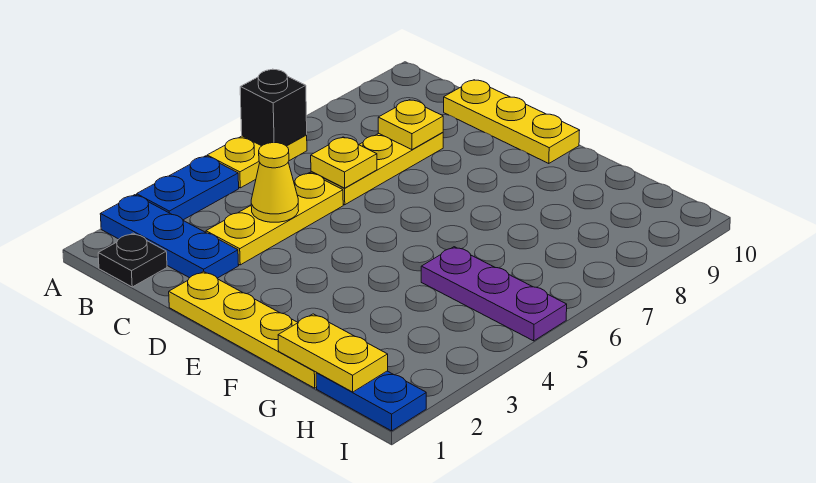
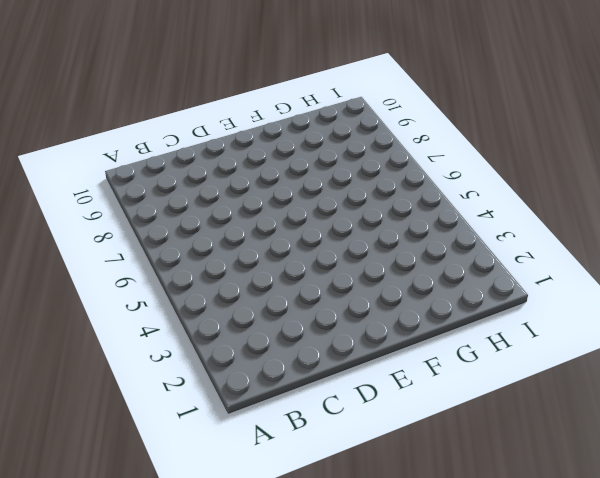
none -> blue 1x3 plate [100,195,239,278]
none -> blue 1x2 plate [137,156,239,220]
none -> yellow 1x2 plate [207,135,307,188]

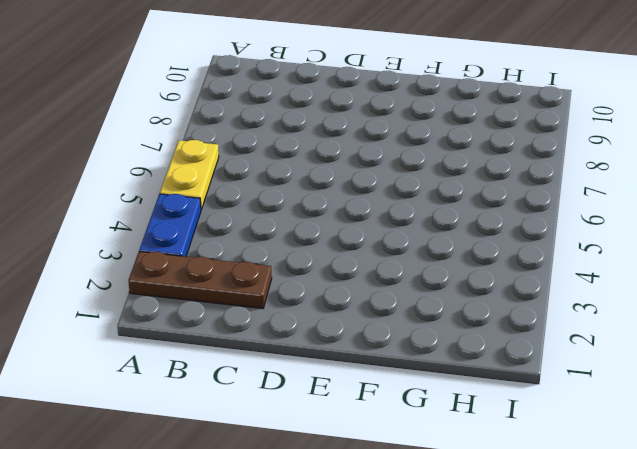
brown 1x3 plate [128,251,272,309] -> blue 1x3 plate [100,195,239,278]
none -> black 1x1 plate [98,233,167,287]
none -> yellow 1x3 plate [206,173,343,265]
none -> yellow 1x3 plate [311,132,443,205]

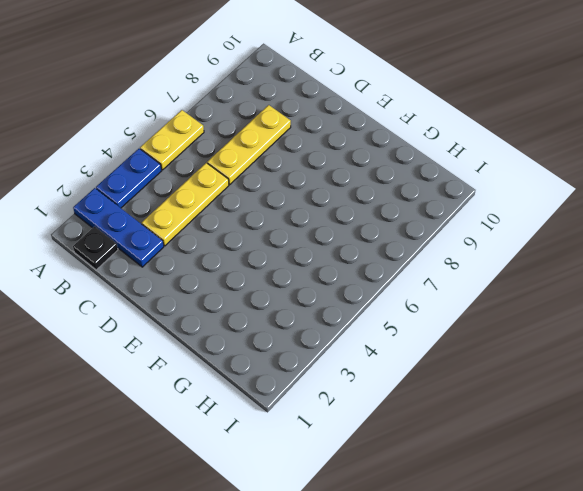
none -> yellow 1x3 plate [444,80,580,164]
none -> yellow 1x4 plate [169,271,317,388]
none -> purple 1x3 plate [421,247,567,341]

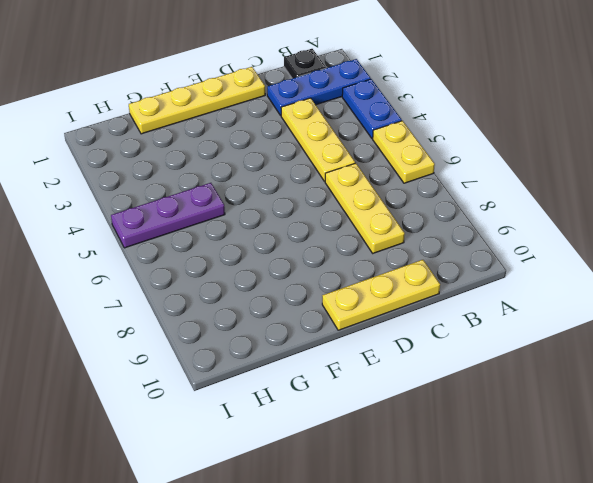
none -> blue 1x2 plate [316,371,426,431]
none -> black 1x1 brick [240,69,307,146]
none -> yellow 1x1 cone [251,143,299,222]

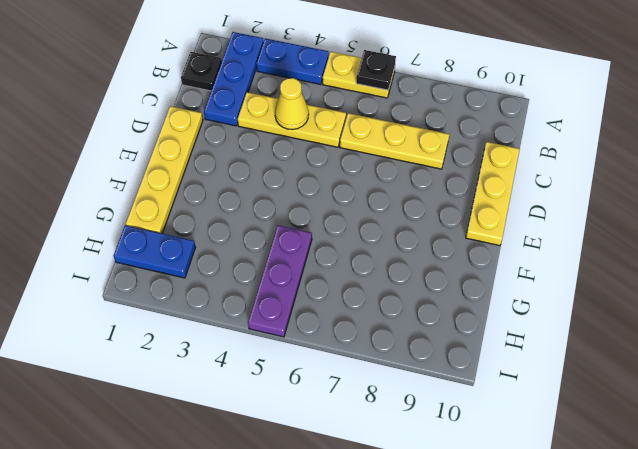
black 1x1 plate [356,50,396,90] -> black 1x1 brick [240,69,307,146]
blue 1x2 plate [114,225,195,278] -> blue 1x2 plate turned to [316,371,426,431]
none -> yellow 1x1 plate [311,137,377,188]
none -> yellow 1x1 plate [378,100,443,150]
none -> yellow 1x2 plate [278,314,388,392]

